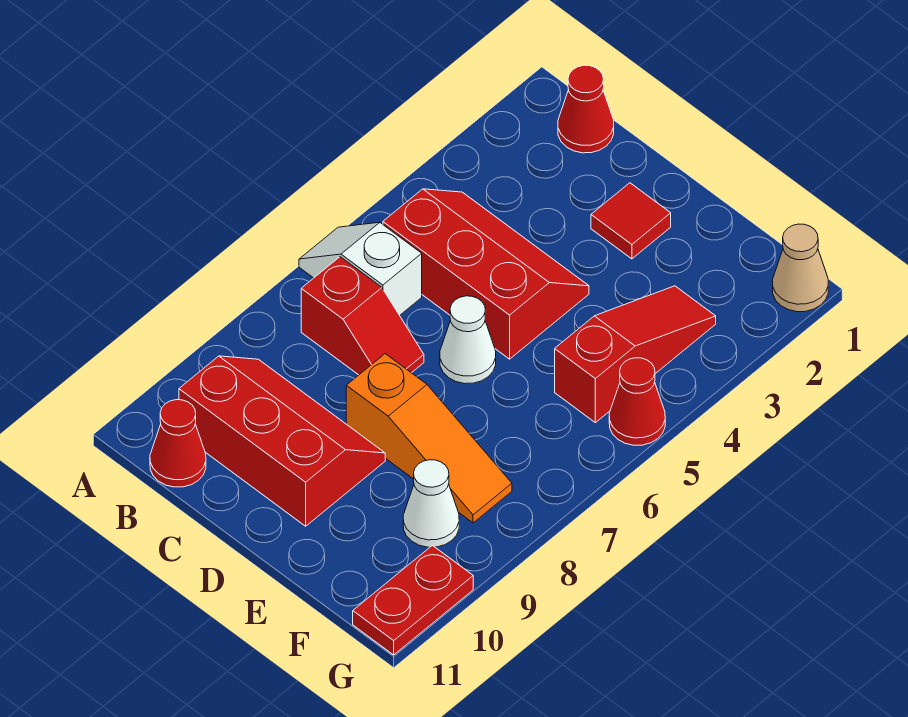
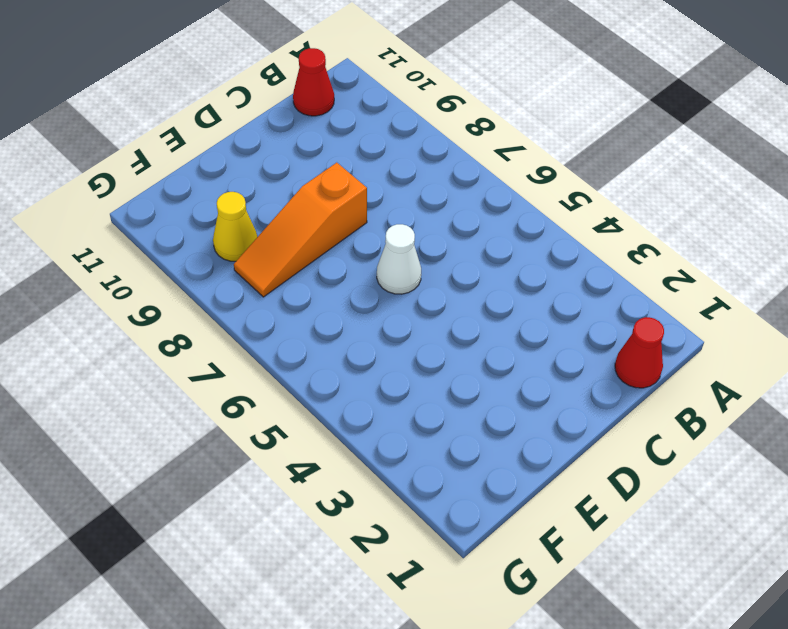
yellow 1x1 cone [213,192,257,261] -> white 1x1 cone [403,460,459,547]
none -> white 1x2 slope [299,222,422,315]
none -> red 2x3 slope [383,189,589,359]
none -> red 1x2 slope [301,257,424,375]

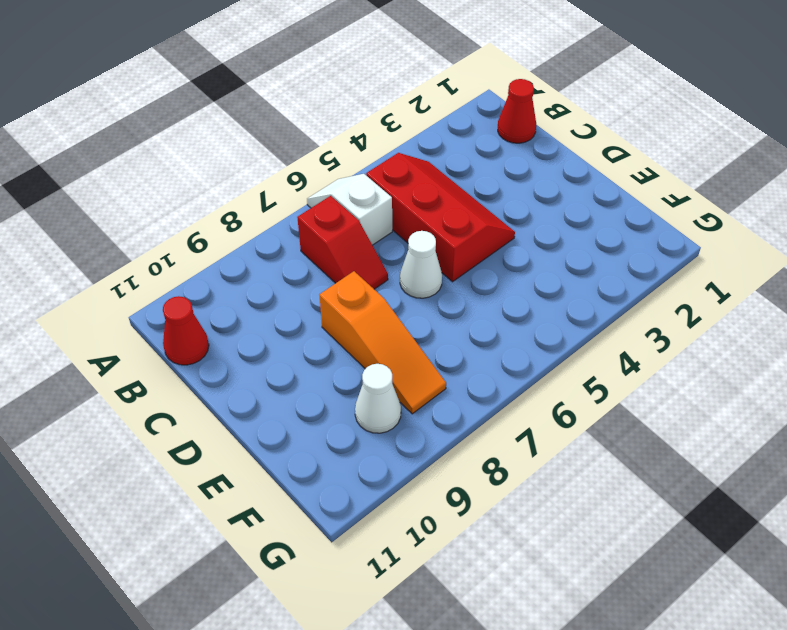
none -> red 2x3 slope [179,356,385,526]
none -> red 1x1 tile [591,183,671,259]
none -> red 1x3 slope [555,286,716,423]

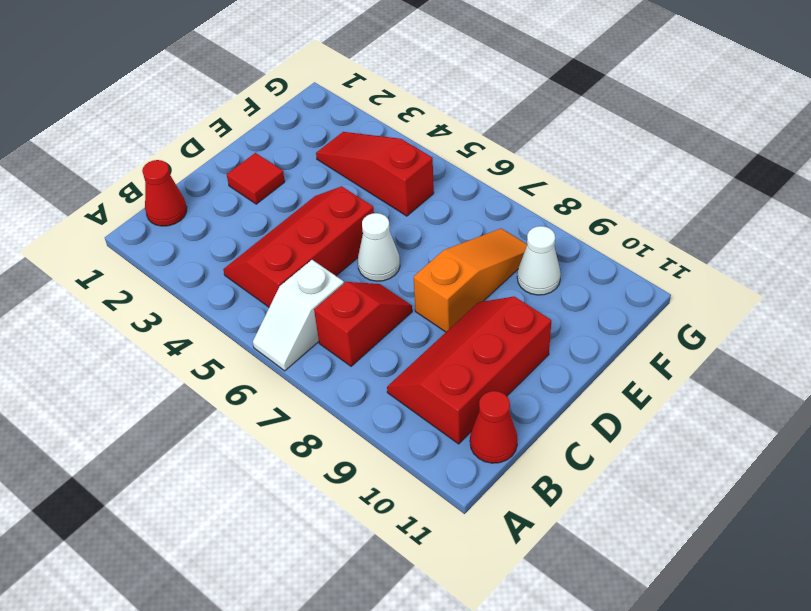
none -> tan 1x1 cone [773,224,828,312]
none -> red 1x1 cone [609,358,665,445]
none -> red 1x2 plate [353,545,473,655]

